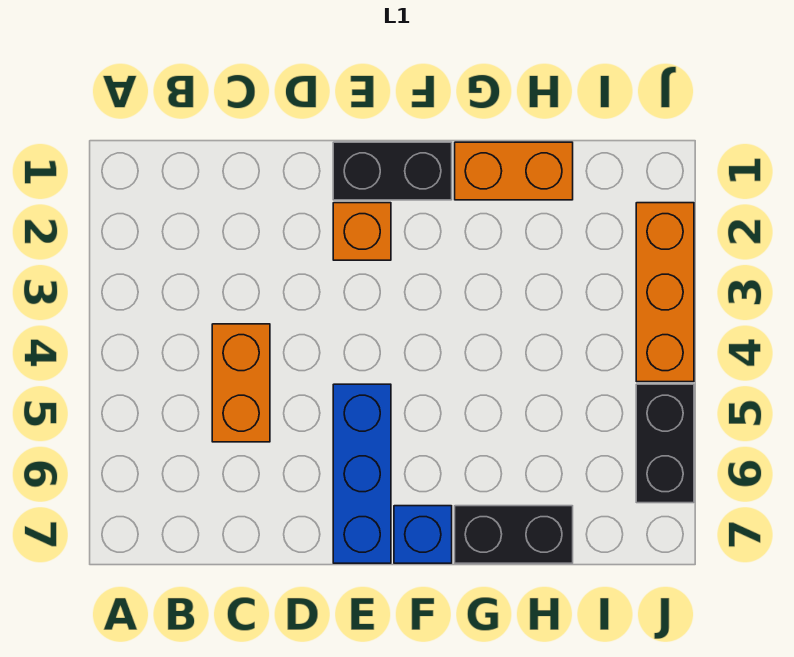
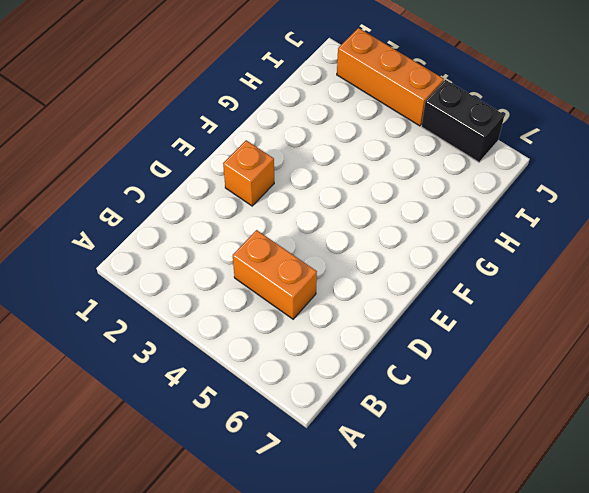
none -> black 1x2 brick [333,142,452,200]
none -> blue 1x3 brick [333,384,391,563]

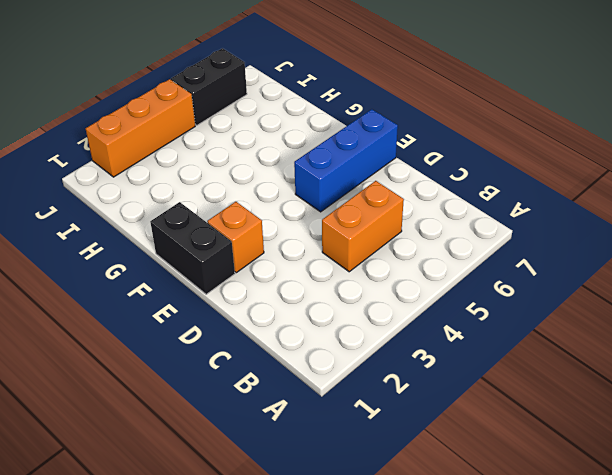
none -> blue 1x1 brick [394,506,452,563]
none -> orange 1x2 brick [455,142,573,200]

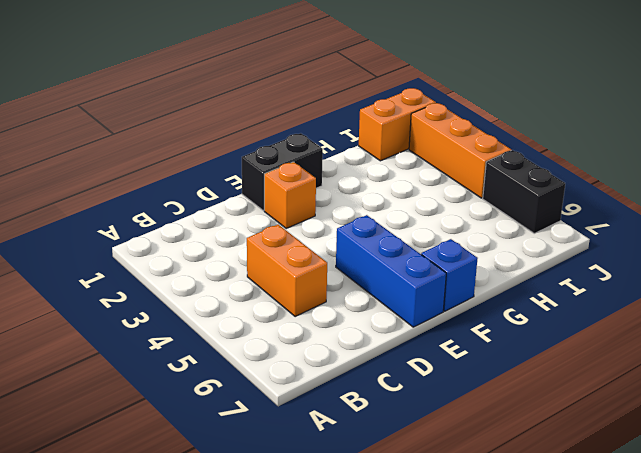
orange 1x2 brick [359,88,436,161] -> orange 1x2 brick moved to [455,142,573,200]
none -> black 1x2 brick [455,506,573,563]

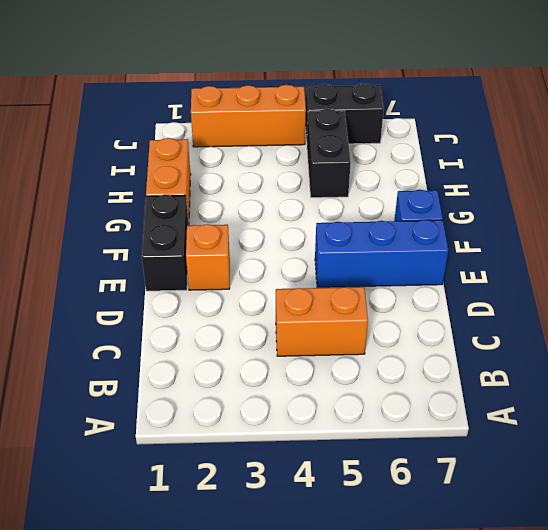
black 1x2 brick [307,109,351,198] -> black 1x2 brick moved to [455,506,573,563]

